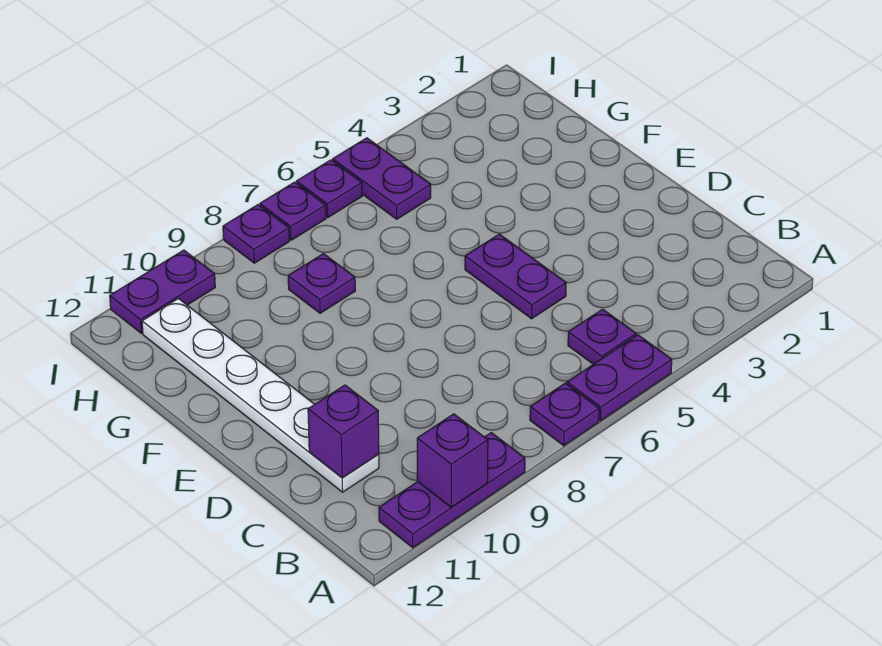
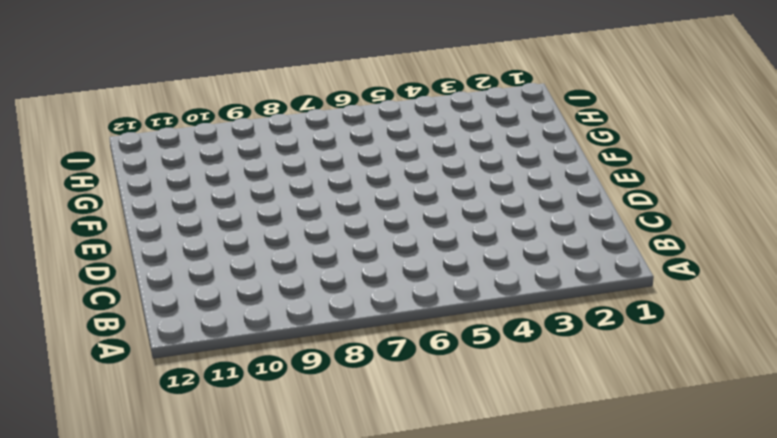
none -> purple 1x2 plate [567,335,672,421]
none -> purple 1x1 plate [530,383,599,446]
none -> purple 1x3 plate [379,433,525,548]

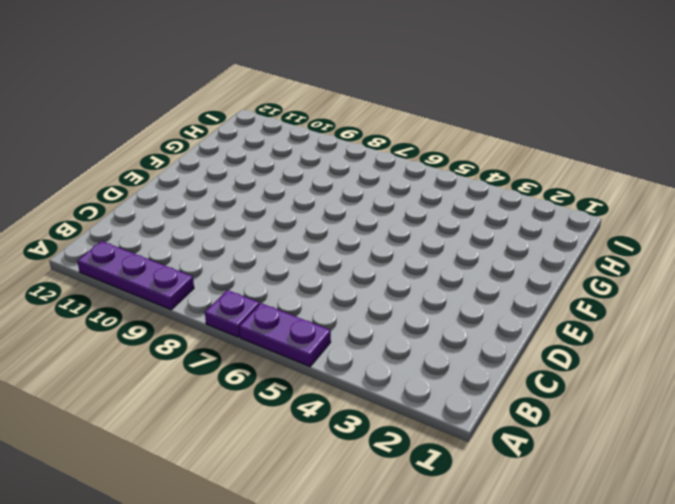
none -> purple 1x1 plate [568,309,636,364]
none -> white 1x6 plate [142,299,379,492]
none -> purple 1x2 plate [465,234,566,319]

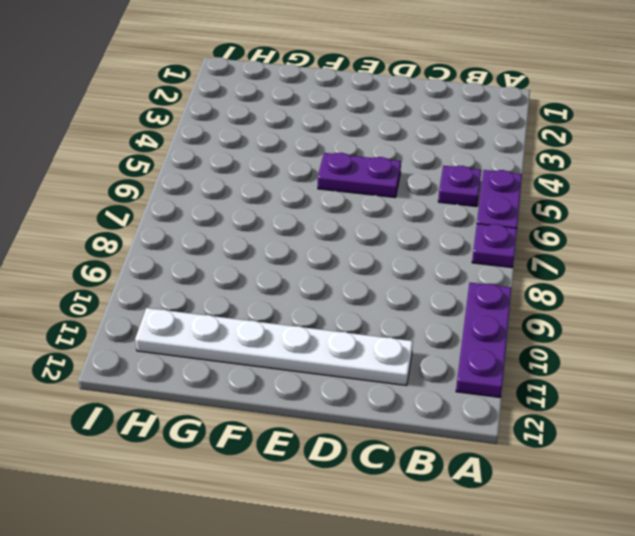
none -> purple 1x1 plate [288,254,355,313]
none -> purple 1x2 plate [333,138,431,219]
none -> purple 1x1 plate [297,160,362,217]

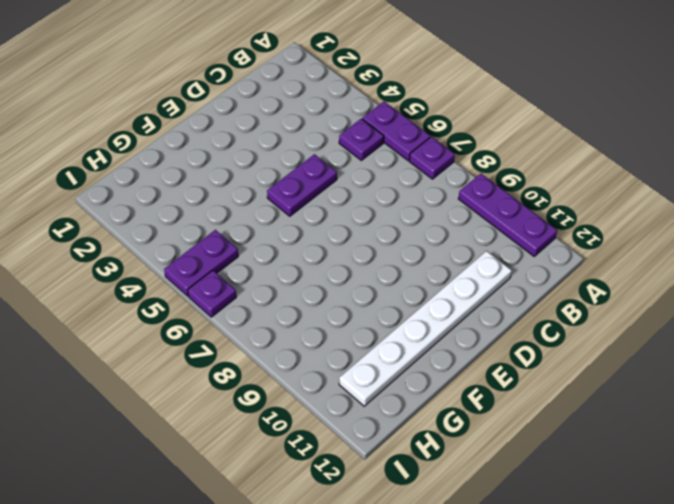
none -> purple 1x1 plate [288,254,355,313]
none -> purple 1x1 plate [260,182,326,240]
none -> purple 1x1 plate [223,205,289,263]

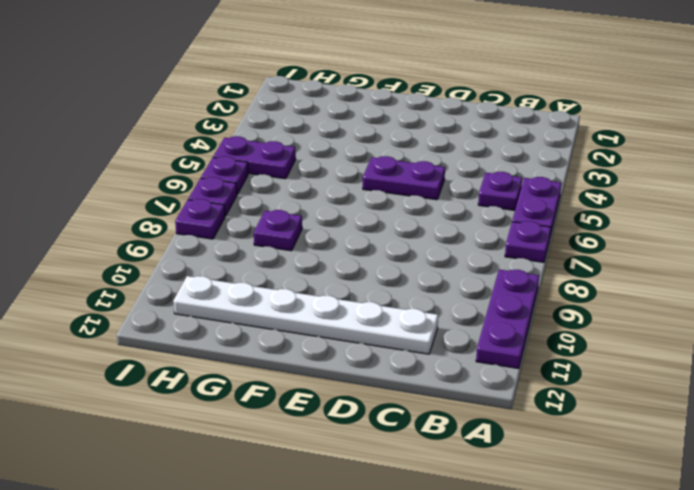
none -> purple 1x2 plate [110,250,215,333]
none -> purple 1x1 brick [417,414,488,507]
none -> purple 1x1 brick [308,385,379,478]

